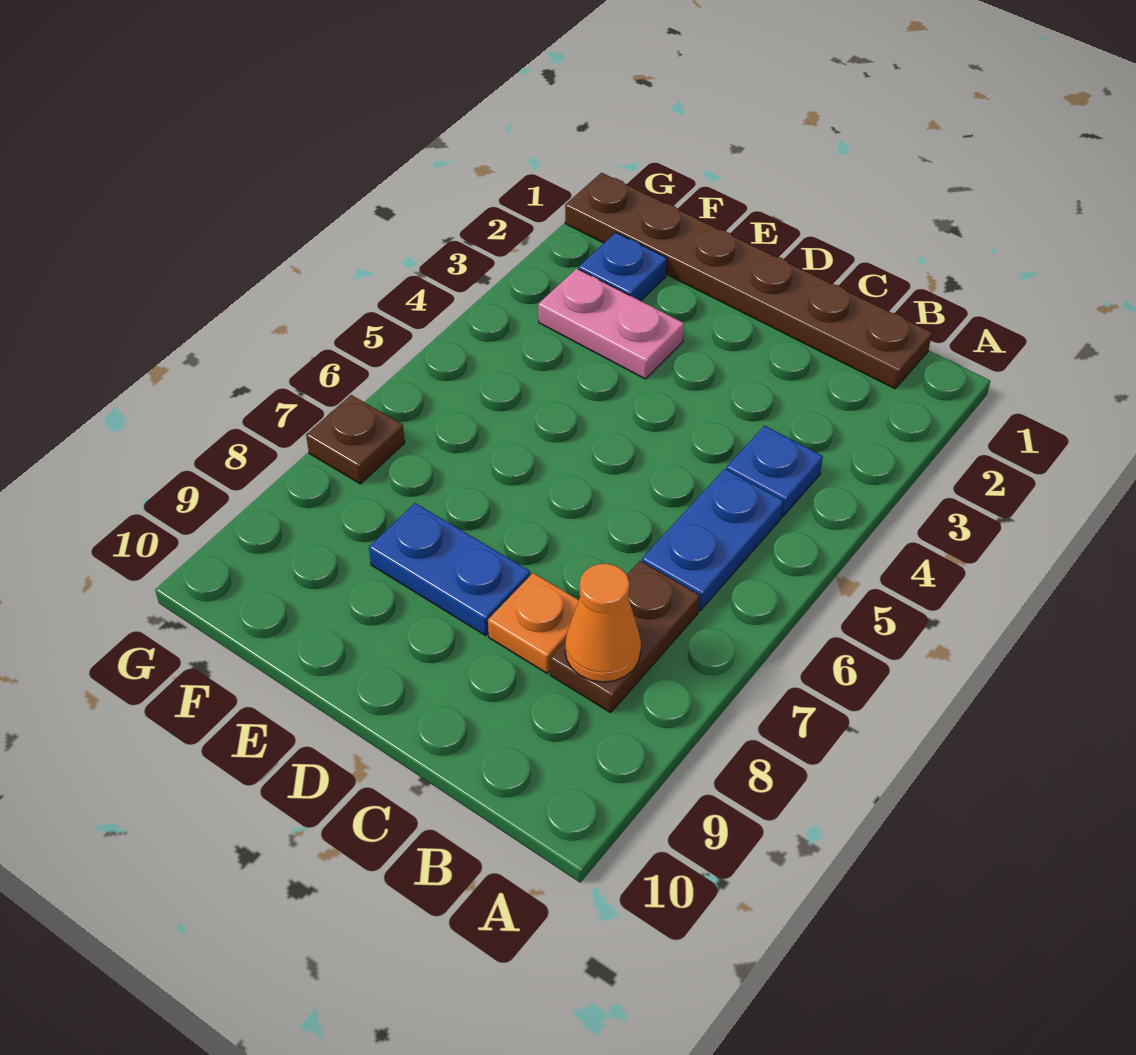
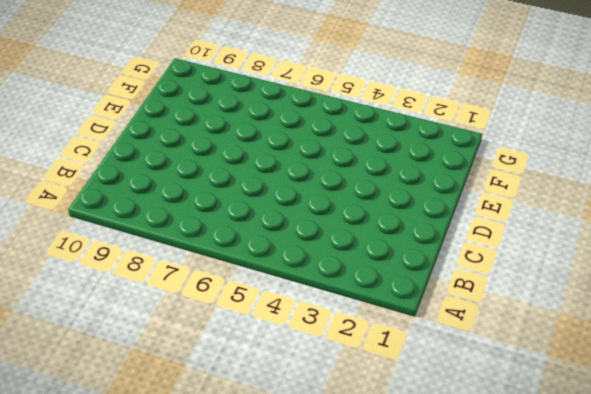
none -> brown 1x6 plate [565,173,932,389]
none -> blue 1x1 plate [726,426,823,517]

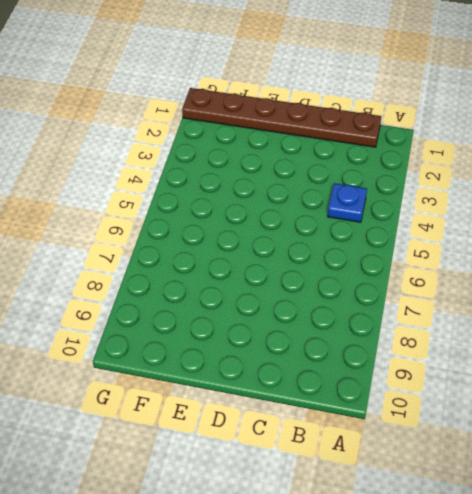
none -> blue 1x2 plate [642,469,783,610]
none -> brown 1x2 plate [550,561,700,712]

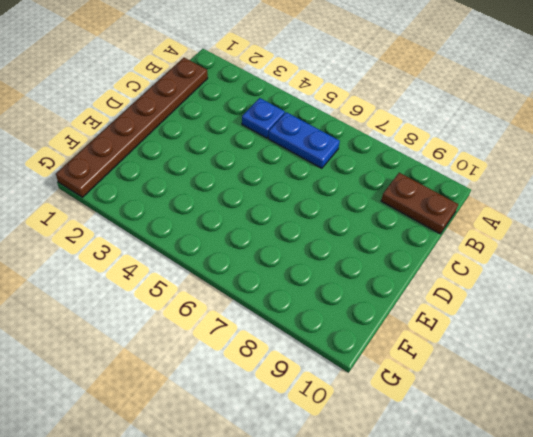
brown 1x2 plate [381,173,458,234] -> brown 1x2 plate moved to [550,561,700,712]
none -> orange 1x1 plate [488,573,579,673]
none -> blue 1x2 plate [369,503,530,636]

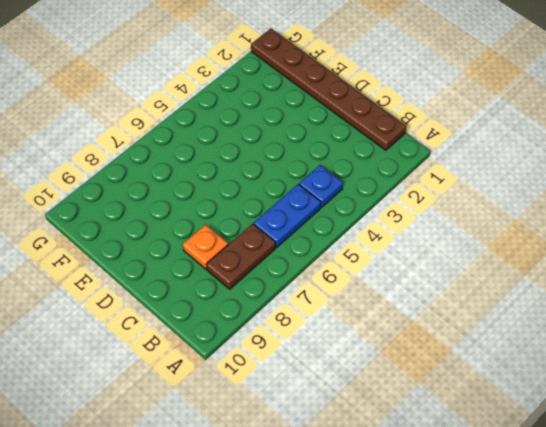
none -> blue 1x2 plate [369,503,530,636]
none -> pink 1x2 plate [538,269,684,379]

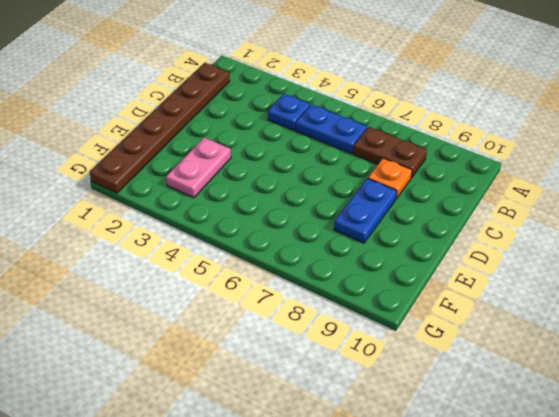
none -> blue 1x1 plate [579,233,667,301]
none -> brown 1x1 plate [306,395,405,484]

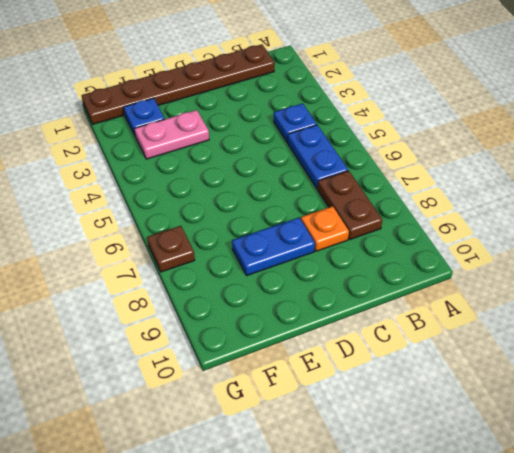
none -> orange 1x1 cone [565,564,641,682]

